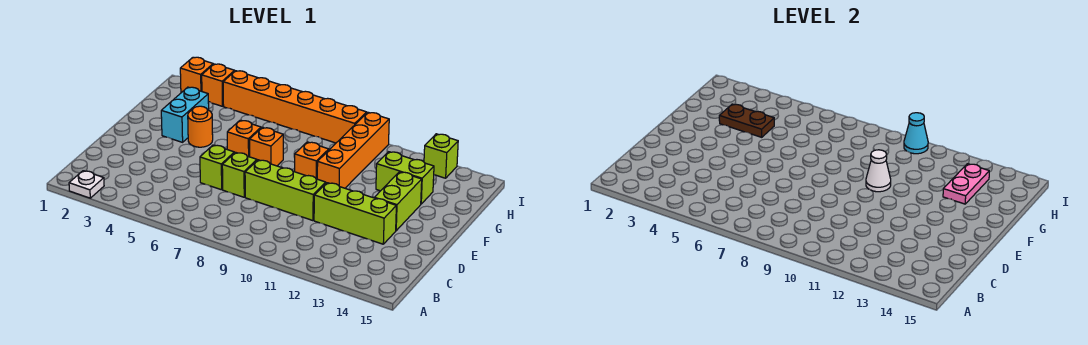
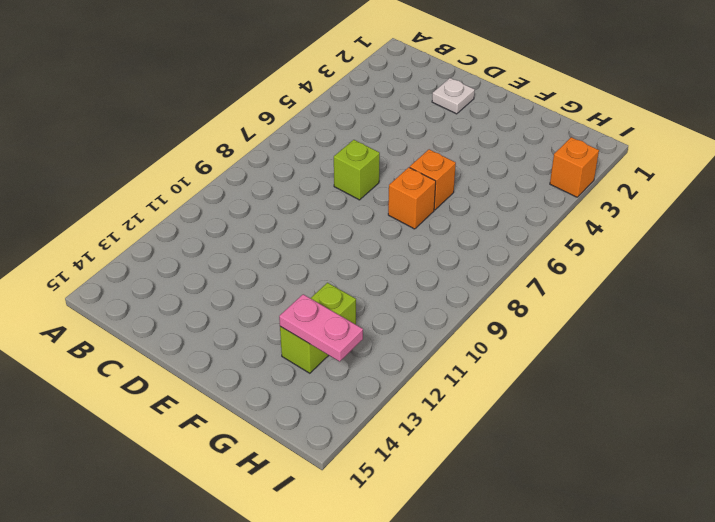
white 1x1 plate [432,78,475,114] -> white 1x1 plate moved to [69,171,104,198]
none -> lime 1x1 brick [200,145,234,190]
none -> lime 1x3 brick [245,160,326,221]
none -> lime 1x3 brick [314,183,396,244]

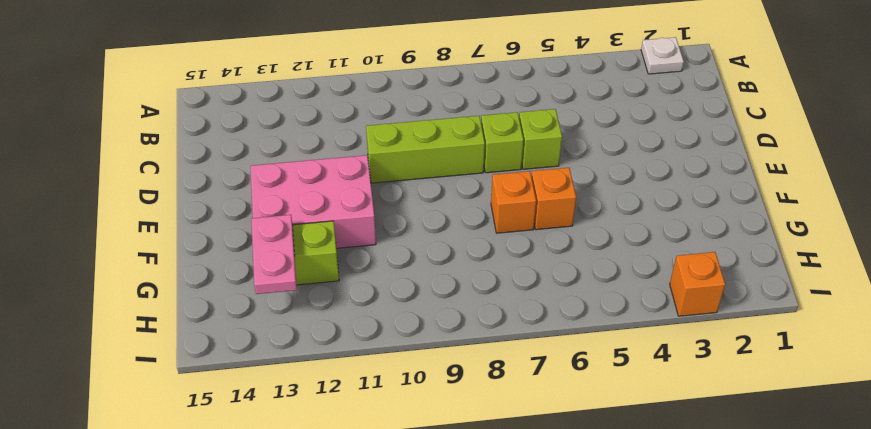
pink 2x3 brick [251,155,376,248] -> lime 1x2 brick [374,172,422,231]
none -> lime 1x3 brick [314,183,396,244]
none -> cyan 1x2 brick [161,87,209,142]
none -> orange 1x1 round brick [188,106,213,147]

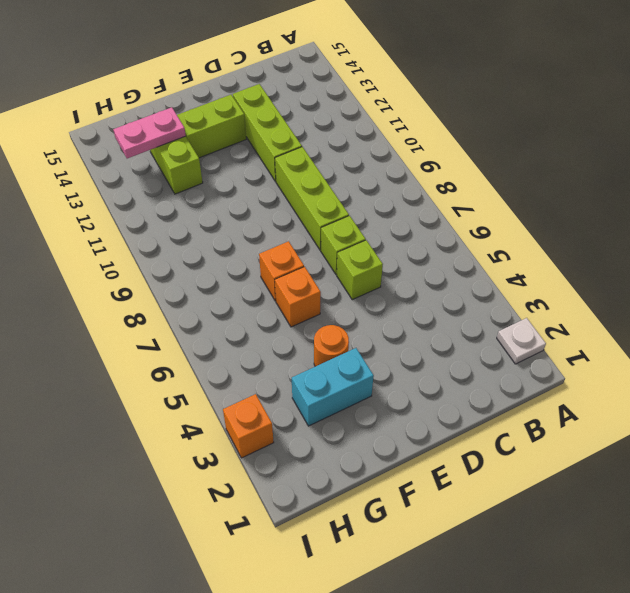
none -> orange 1x1 brick [295,142,329,179]
none -> orange 1x4 brick [317,112,389,188]
none -> orange 1x1 brick [180,57,213,93]

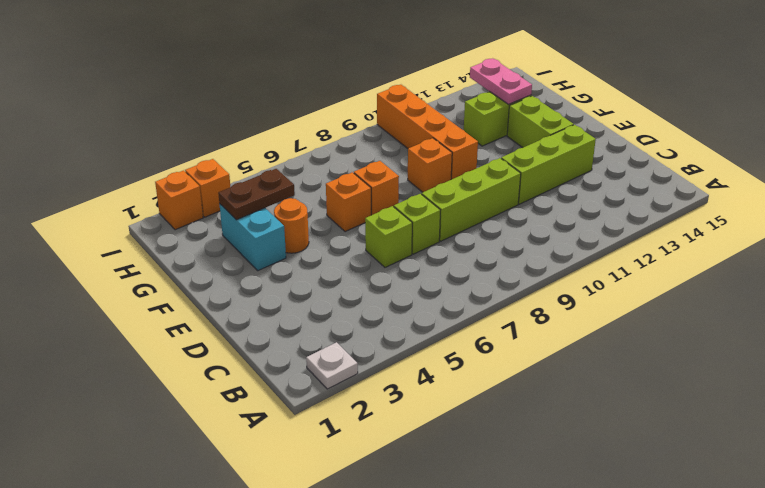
none -> orange 1x6 brick [223,71,367,143]
none -> lime 1x1 brick [424,134,458,178]
none -> white 1x1 cone [866,150,891,192]

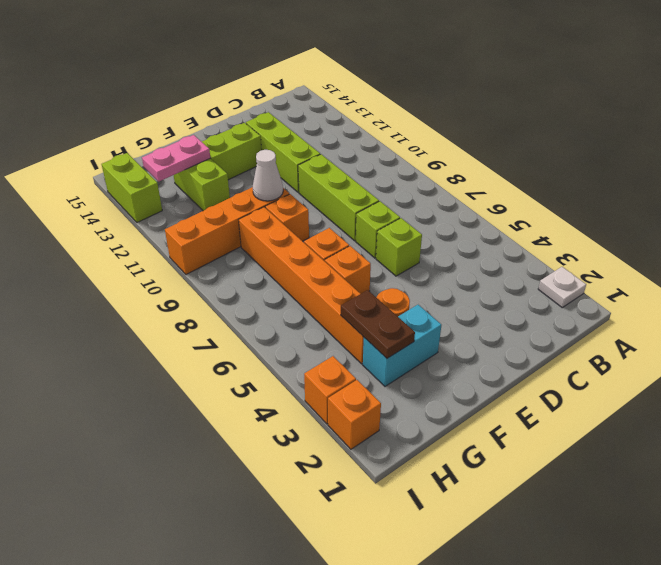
orange 1x6 brick [239,207,364,364] -> orange 1x6 brick moved to [223,71,367,143]
lime 1x2 brick [101,153,162,222] -> lime 1x1 brick [424,134,458,178]
none -> cyan 1x1 cone [904,113,928,154]

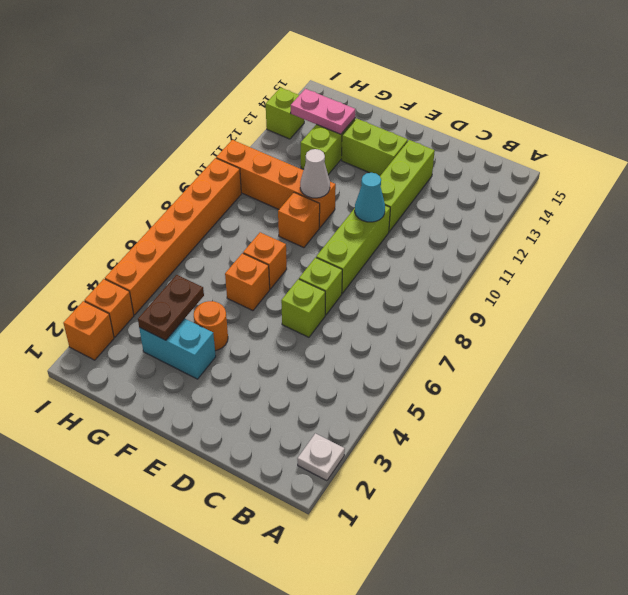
cyan 1x1 cone [355,173,385,222] -> cyan 1x1 cone moved to [904,113,928,154]

